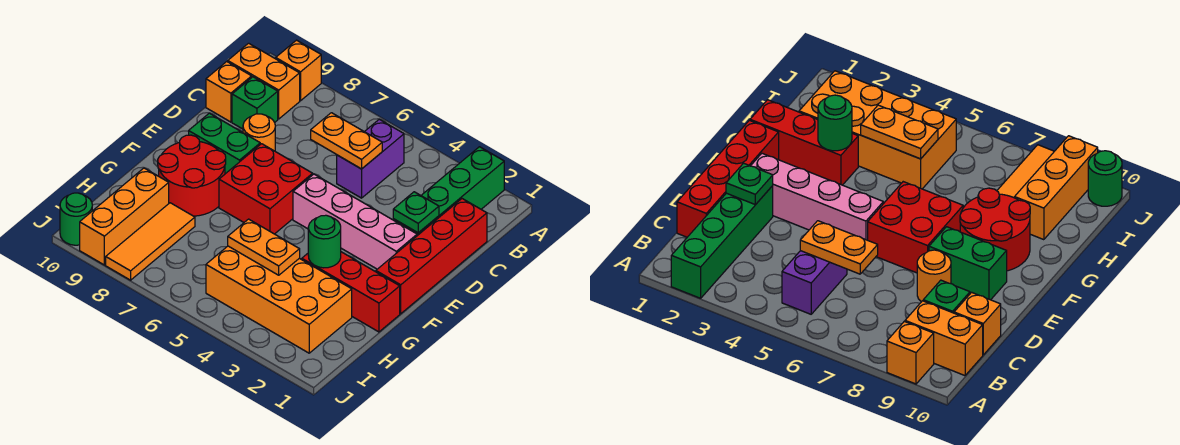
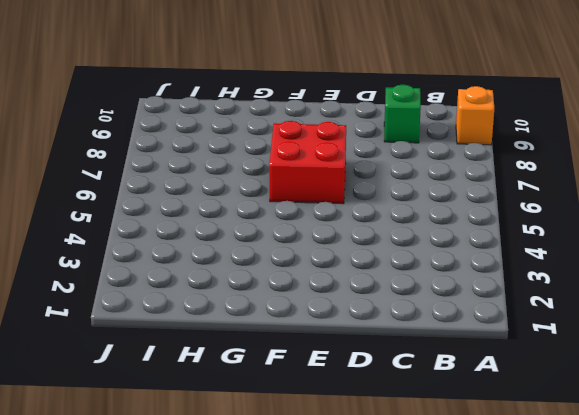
none -> green 1x4 brick [393,147,504,236]
none -> purple 1x2 brick [337,119,404,198]
none -> orange 1x2 brick [228,43,300,119]

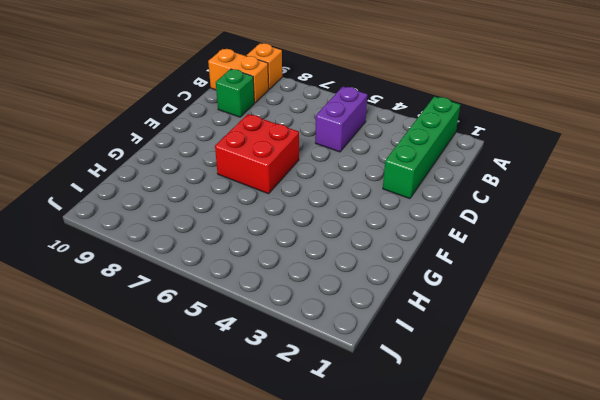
none -> red 1x4 brick [376,199,487,314]
none -> orange 1x1 brick [206,62,252,122]
none -> orange 1x1 round brick [243,114,275,151]

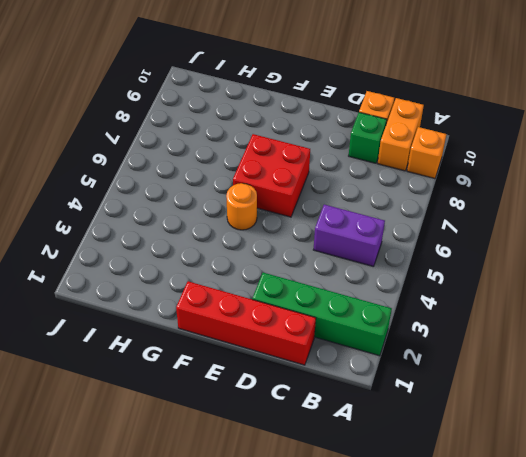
orange 1x1 round brick [226,183,257,230] -> orange 1x1 round brick moved to [243,114,275,151]
none -> pink 1x4 brick [293,174,417,269]
none -> green 1x2 brick [189,113,260,174]
none -> red 2x2 round brick [158,135,226,216]

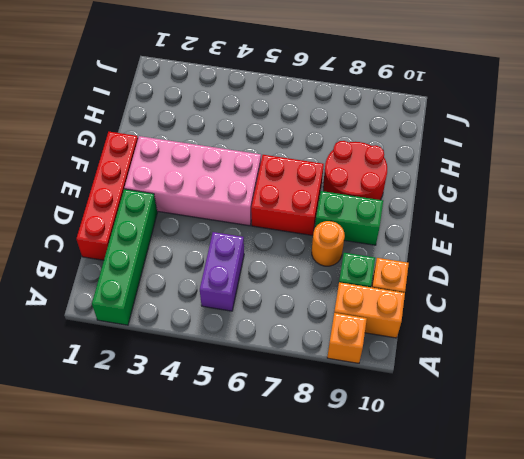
pink 2x4 brick [124,136,261,226] -> pink 1x4 brick [293,174,417,269]
none -> red 1x3 brick [302,252,400,332]
none -> orange 2x4 brick [206,246,352,353]
none -> orange 1x3 tile [106,203,195,280]

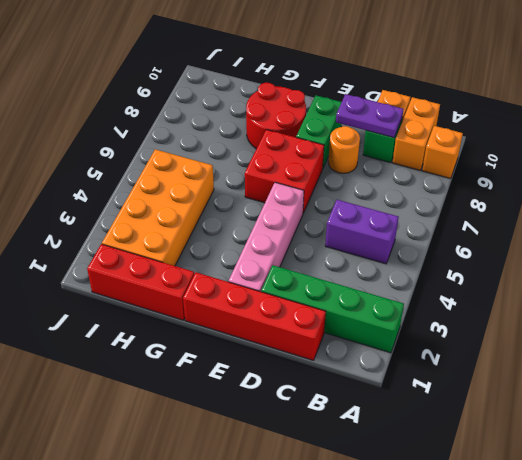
purple 1x2 plate [336,94,403,138] -> none
red 1x3 brick [87,244,194,320] -> red 1x3 brick turned to [302,252,400,332]
none -> orange 1x3 tile [106,203,195,280]
none -> orange 1x3 brick [80,168,169,265]
none -> green 1x1 round brick [60,193,92,245]

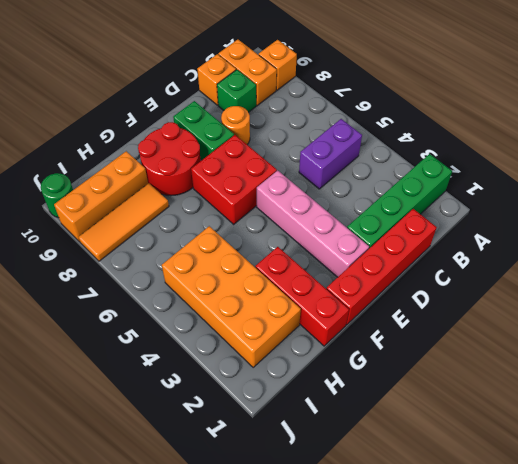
none -> orange 1x2 plate [311,113,382,169]
none -> green 1x1 plate [393,192,439,233]
none -> green 1x1 round brick [308,215,341,268]

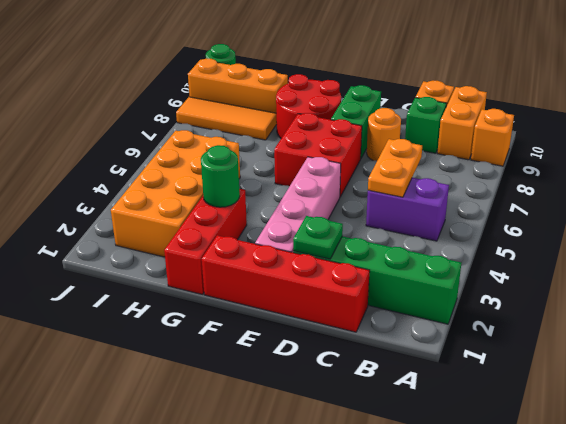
none -> orange 1x2 plate [228,219,300,275]

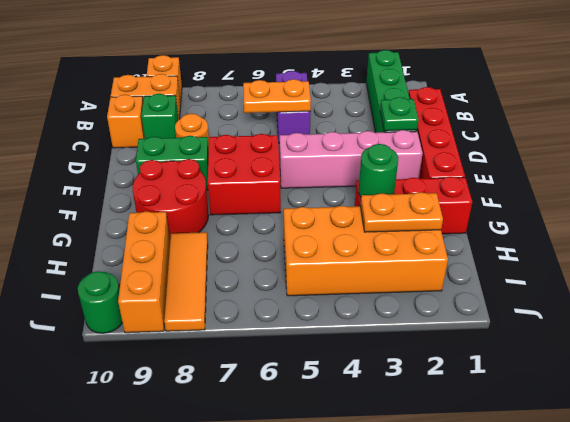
orange 1x2 plate [360,192,443,232] -> orange 1x2 plate moved to [228,219,300,275]

